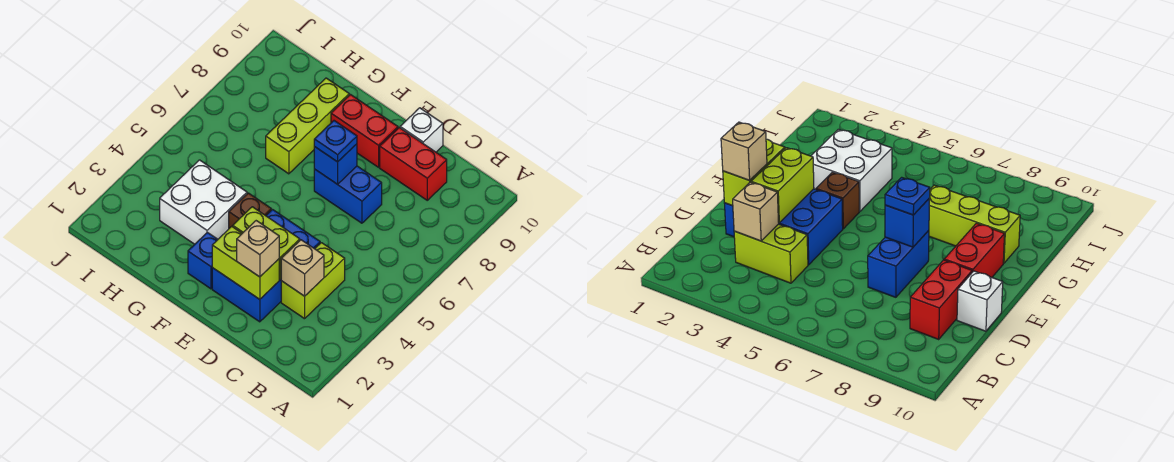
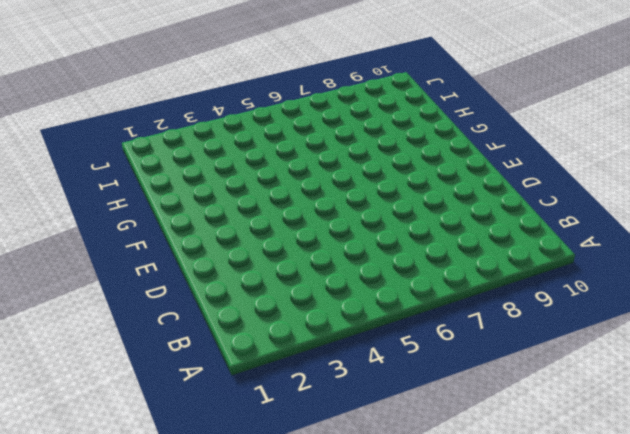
none -> lime 1x2 brick [281,243,345,319]
none -> red 1x2 brick [380,128,447,200]
none -> blue 2x3 brick [212,210,320,322]

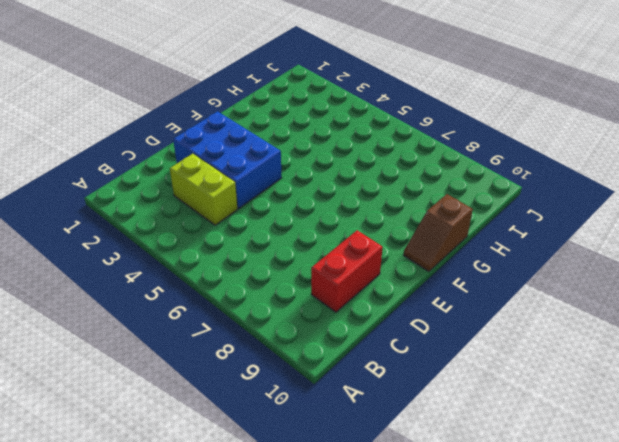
brown 1x2 slope [404,194,473,272] -> none
none -> blue 1x2 brick [314,166,382,223]
none -> white 1x1 brick [400,108,443,152]
none -> red 1x2 brick [331,95,398,167]

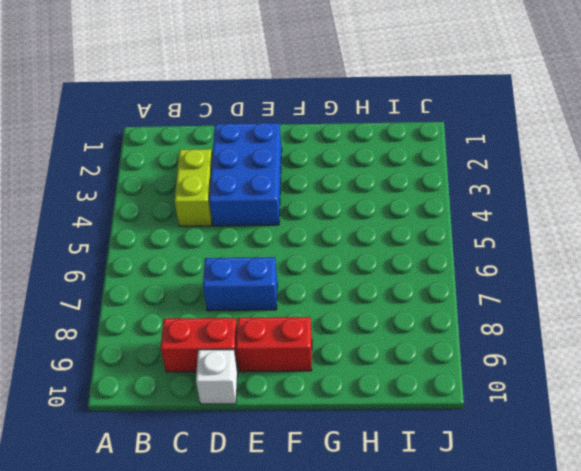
none -> blue 1x1 brick [188,232,218,289]
none -> brown 1x1 brick [229,193,271,228]
none -> white 2x2 brick [160,160,247,244]

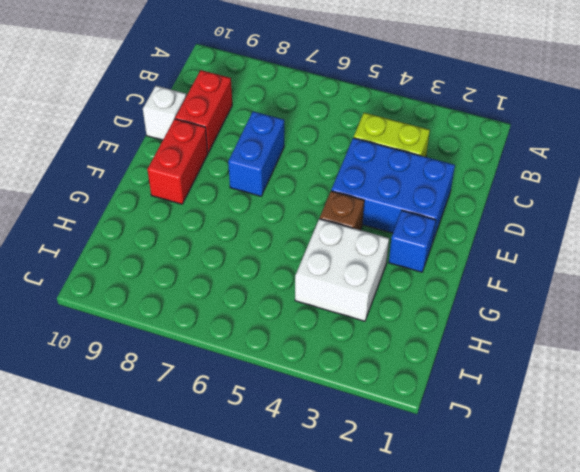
none -> lime 1x3 brick [266,78,349,174]
none -> tan 1x1 brick [281,240,324,296]
none -> lime 1x2 brick [212,226,279,299]

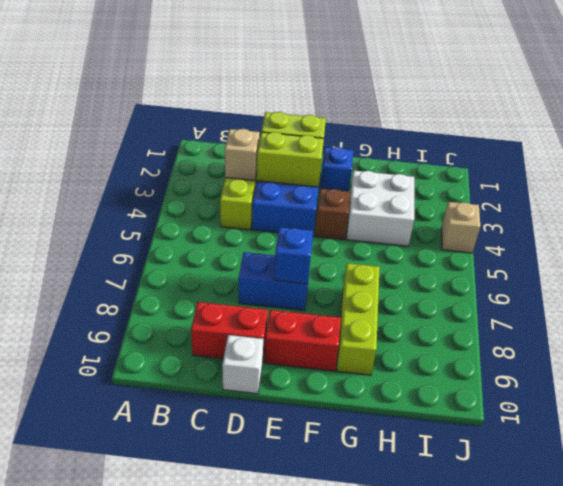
tan 1x1 brick [441,202,480,253] -> tan 1x1 brick moved to [237,221,279,277]
none -> blue 1x1 plate [314,121,357,162]

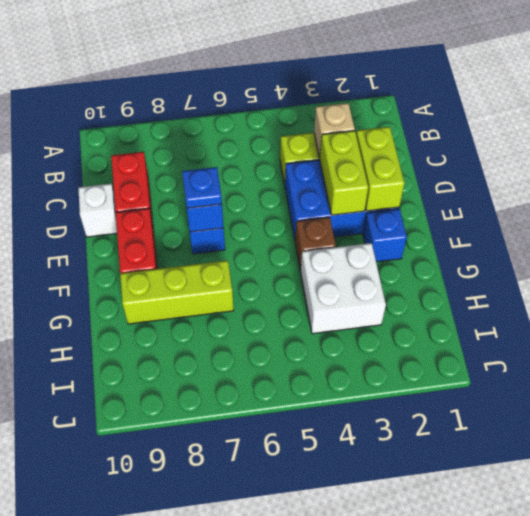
none -> tan 1x1 brick [237,221,279,277]

